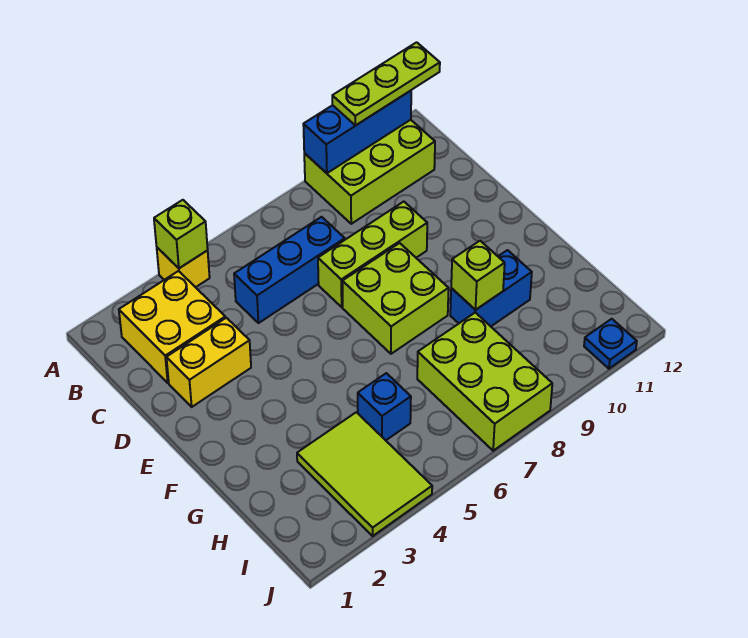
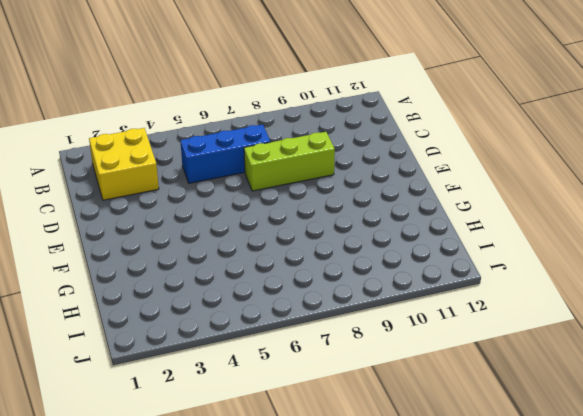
none -> yellow 1x1 brick [157,248,210,287]
none -> lime 2x3 brick [304,120,435,224]
none -> yellow 1x2 brick [166,318,251,407]

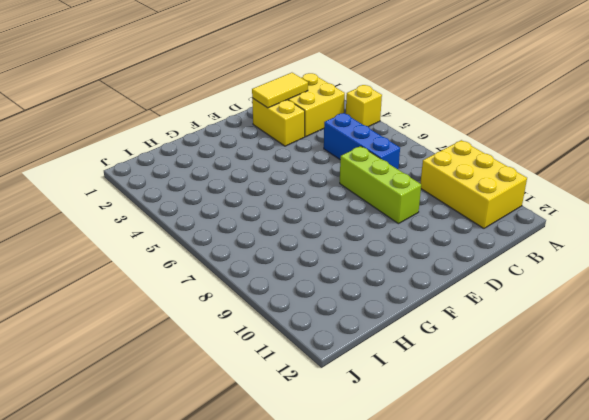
yellow 2x3 brick [420,140,527,228] -> lime 2x3 brick [304,120,435,224]
yellow 1x2 tile [252,73,308,108] -> none
none -> lime 2x2 brick [342,243,449,354]
none -> blue 1x2 brick [450,250,532,326]
none -> lime 2x3 tile [297,412,432,536]

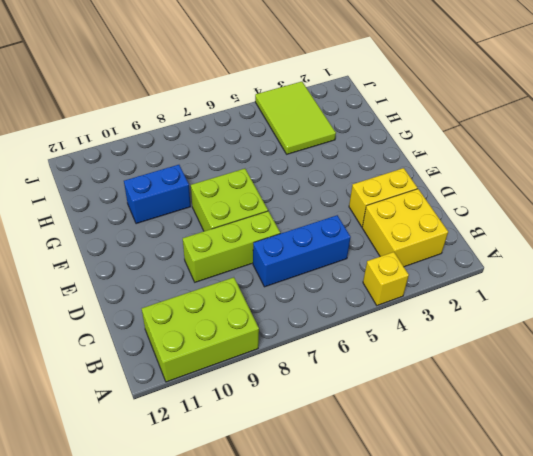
none -> blue 1x1 brick [358,373,411,440]
none -> lime 2x3 brick [417,313,552,451]
none -> blue 1x1 plate [584,319,637,369]

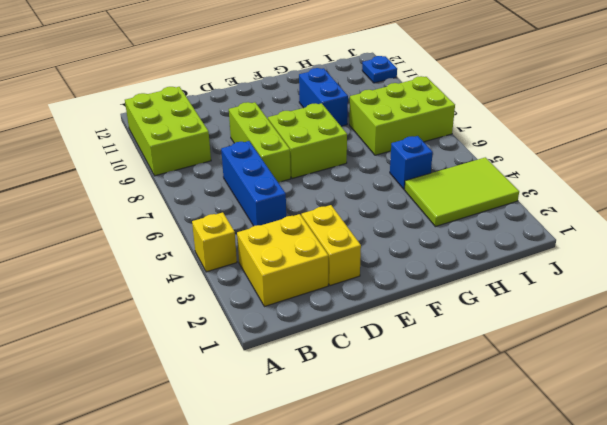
none -> lime 1x1 brick [154,200,208,268]
none -> blue 1x3 brick [303,91,411,173]
none -> lime 1x1 brick [451,241,505,310]

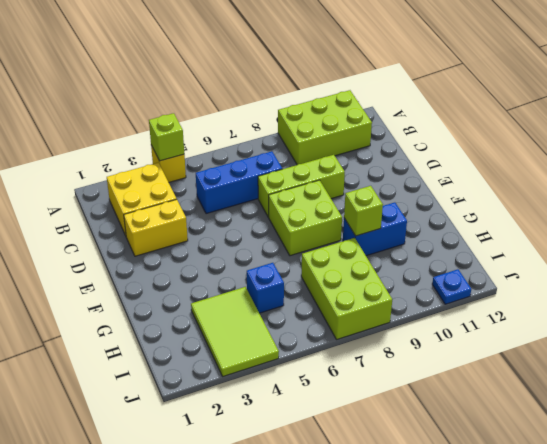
none -> blue 1x3 brick [303,91,411,173]
none -> lime 1x3 plate [332,42,440,125]

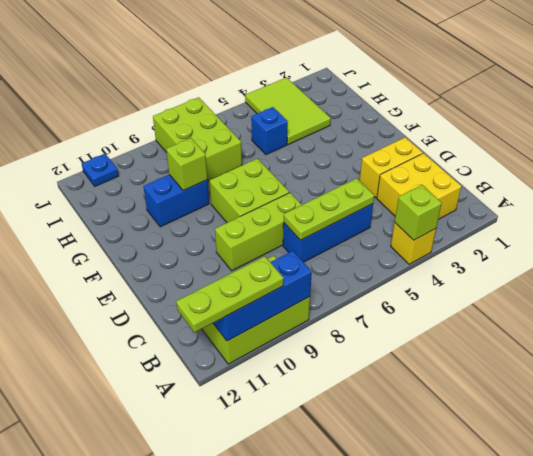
lime 1x3 plate [284,178,374,240] -> none

